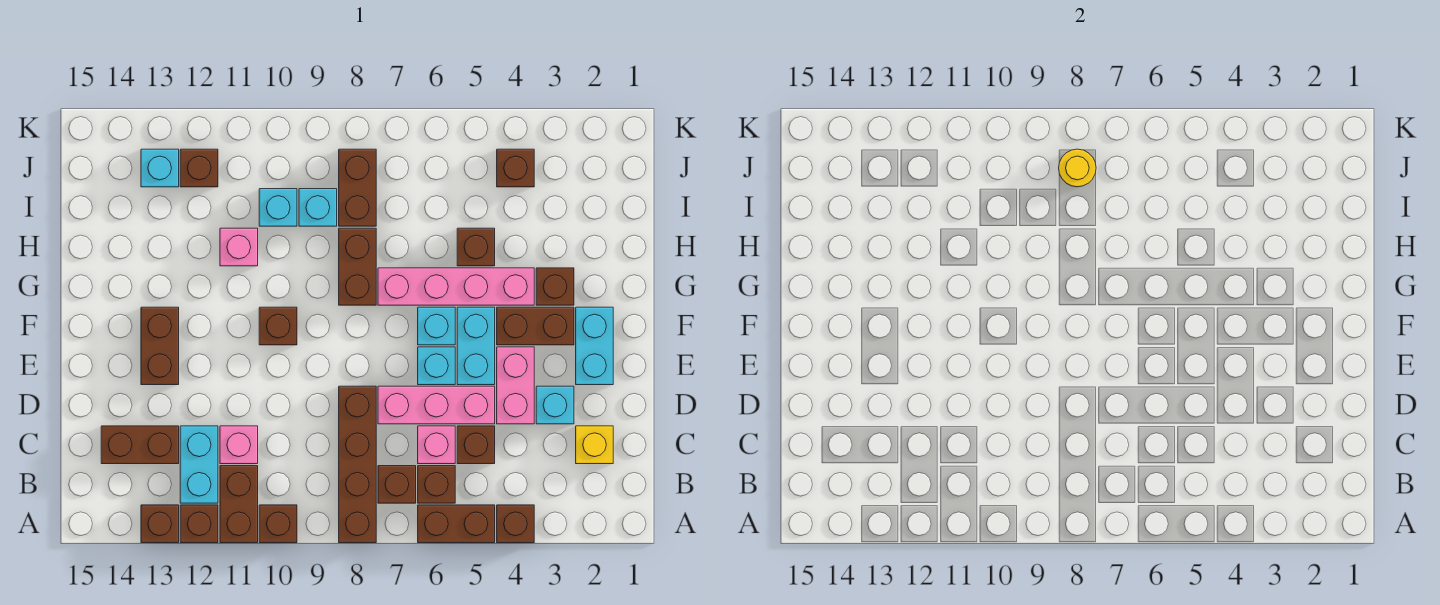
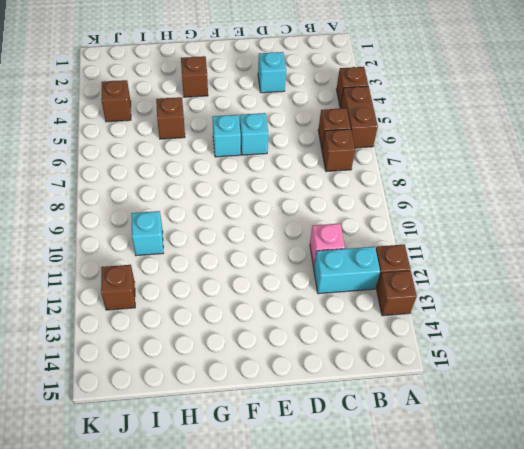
none -> brown 1x4 brick [339,386,376,543]
none -> brown 1x1 brick [259,505,297,543]
none -> brown 1x2 brick [220,466,258,543]
none -> yellow 1x1 brick [576,426,613,464]

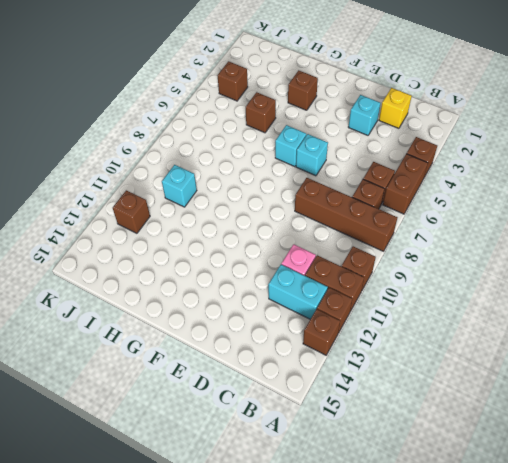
none -> brown 1x1 brick [457,426,495,464]
none -> pink 1x1 brick [418,426,455,464]
none -> brown 1x2 brick [101,426,179,464]
none -> pink 1x2 brick [497,347,534,424]

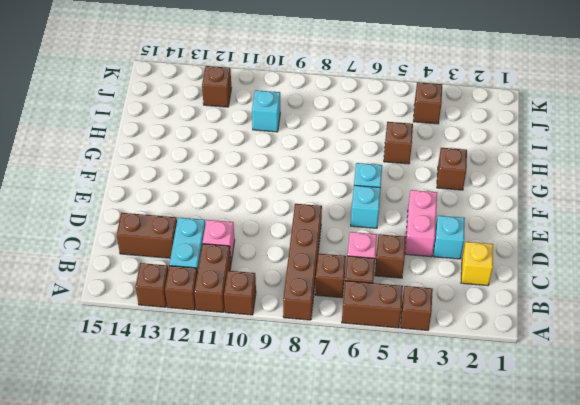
none -> pink 1x3 brick [378,386,495,424]
none -> cyan 1x2 brick [576,307,613,385]
none -> cyan 1x2 brick [457,307,495,385]
none -> brown 1x2 brick [141,307,179,385]

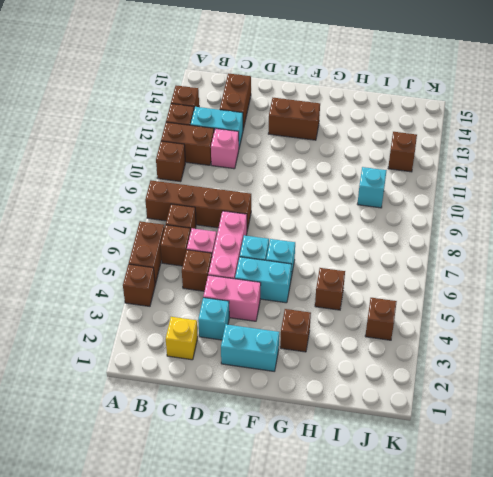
none -> brown 1x2 brick [497,307,574,345]
none -> brown 1x1 brick [259,307,297,345]
none -> pink 1x4 brick [378,268,534,305]
none -> brown 1x2 brick [339,228,376,305]

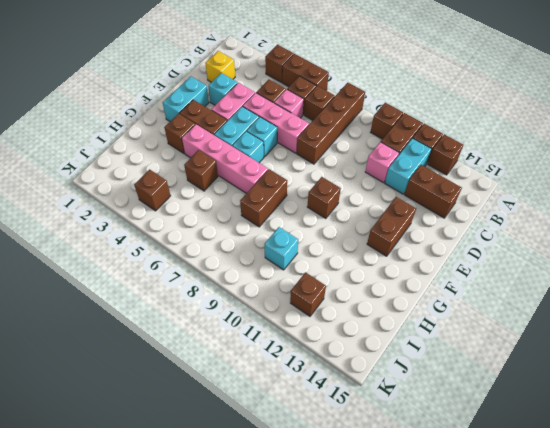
none -> pink 1x1 brick [220,228,258,266]
none -> brown 1x2 brick [339,149,376,226]
none -> cyan 1x1 brick [299,189,337,226]
none -> cyan 1x1 brick [141,149,179,187]

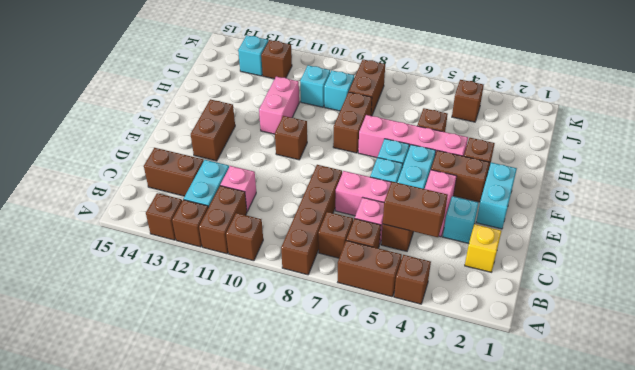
brown 1x2 brick [383,182,448,237] -> none
pink 1x2 brick [259,77,299,134] -> pink 1x1 brick [220,228,258,266]
none -> yellow 1x1 round brick [1059,149,1096,187]

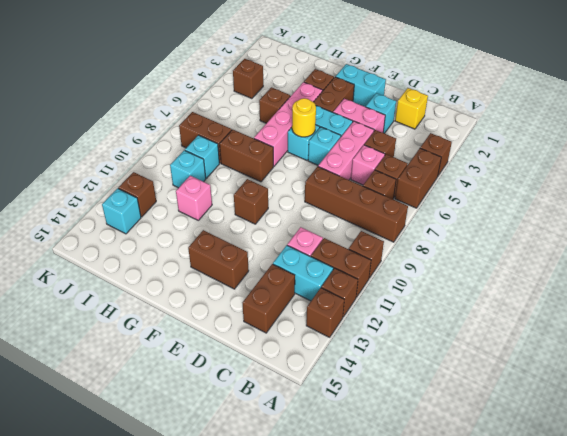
yellow 1x1 round brick [292,98,316,137] -> yellow 1x1 round brick moved to [1059,149,1096,187]

